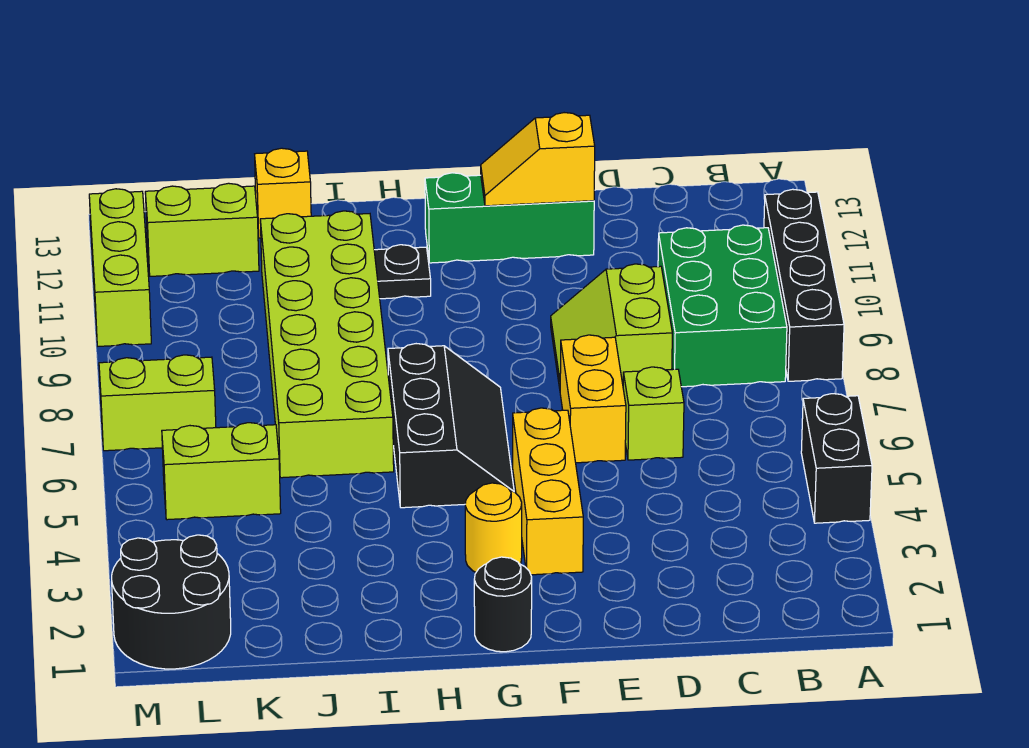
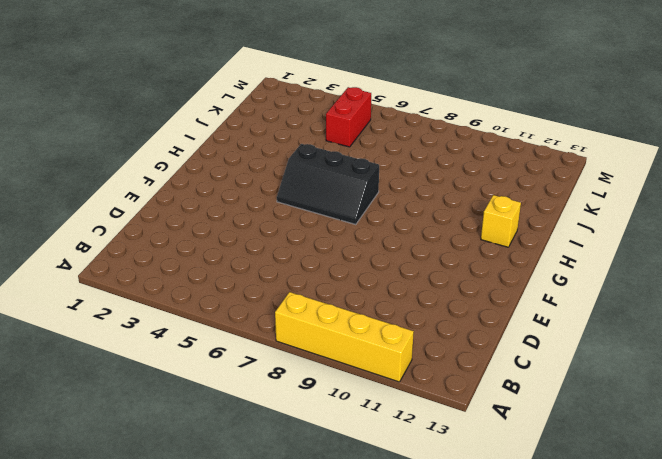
yellow 1x4 brick [275,292,414,382] -> black 1x4 brick [764,189,844,381]
yellow 1x1 brick [481,195,521,247] -> yellow 1x1 brick moved to [255,148,311,238]
red 1x2 brick [326,87,371,147] -> lime 1x2 brick [162,423,281,520]
none -> black 1x2 brick [801,394,872,523]
none -> green 2x3 brick [658,225,787,387]
none -> lime 1x1 brick [623,367,684,460]

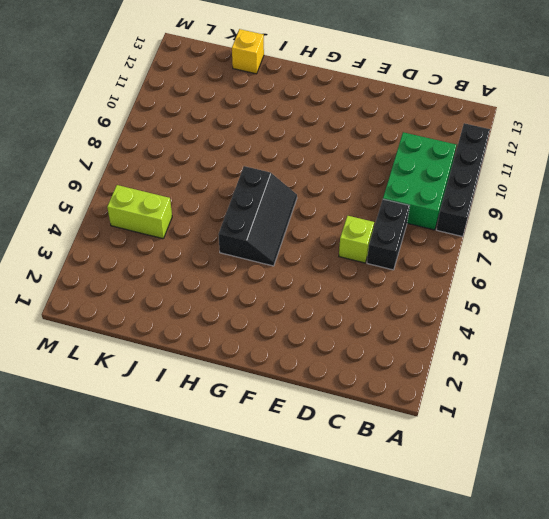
black 1x2 brick [367,199,409,270] -> black 1x2 brick moved to [801,394,872,523]
none -> lime 2x2 slope [551,264,672,388]
none -> yellow 1x2 brick [560,335,626,463]
none -> green 1x3 brick [425,173,594,263]

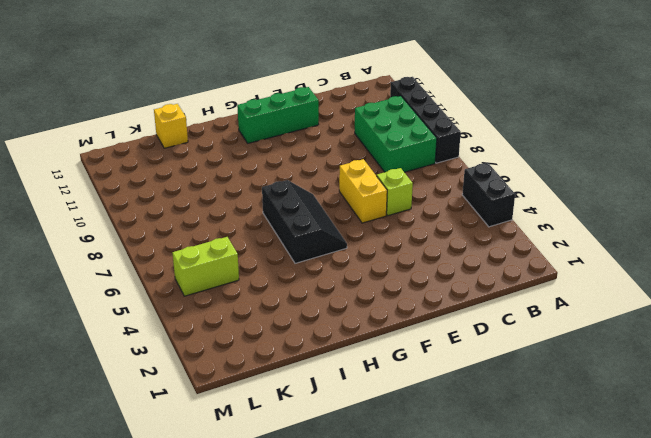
none -> lime 2x2 slope [551,264,672,388]
none -> yellow 1x3 brick [513,408,583,575]
none -> black 1x1 round brick [474,557,532,652]

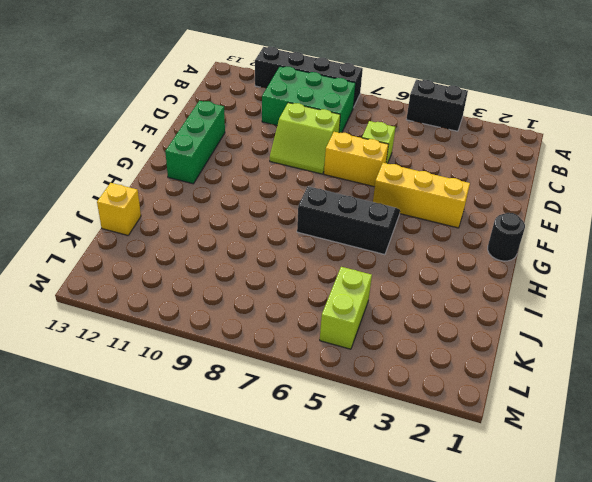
none -> yellow 1x1 round brick [465,483,522,572]
none -> black 1x1 plate [374,245,431,299]
none -> lime 2x6 brick [260,211,394,478]

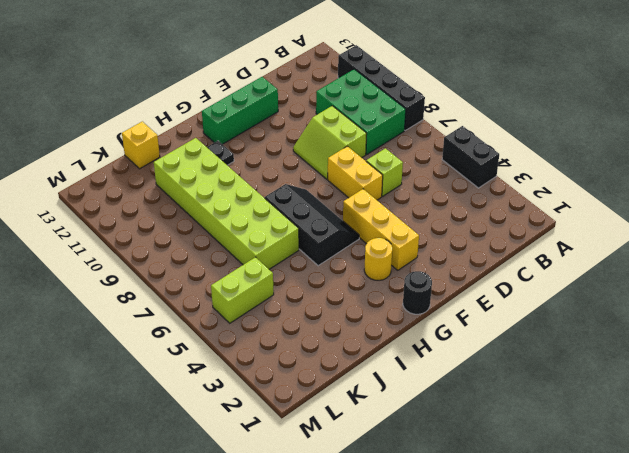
none -> lime 1x2 brick [145,183,259,276]
none -> black 2x2 round brick [112,535,231,669]
none -> lime 1x2 brick [99,355,216,451]

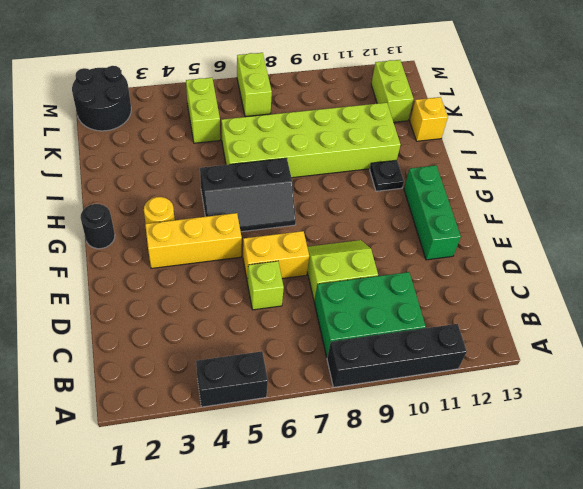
none -> lime 1x3 brick [89,189,151,346]
none -> yellow 1x2 slope [481,113,595,206]

